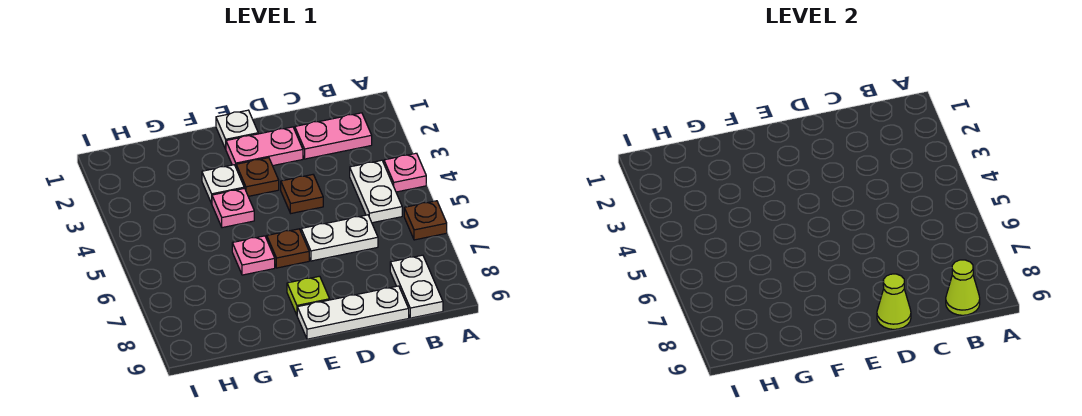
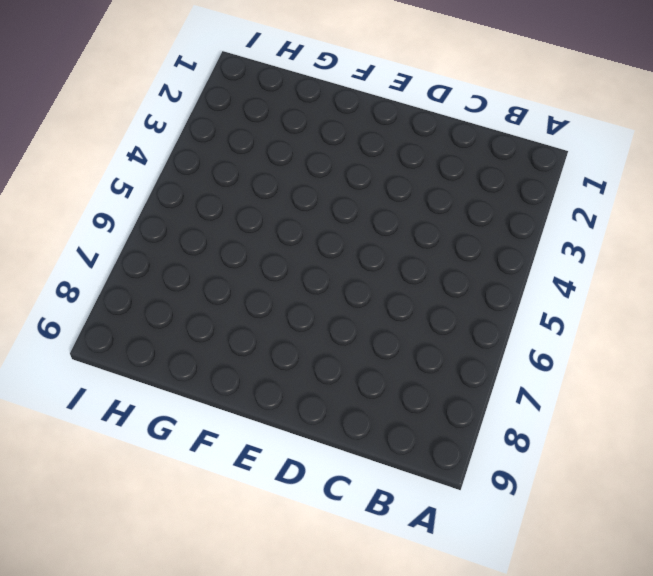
none -> pink 1x1 plate [384,153,426,192]
none -> brown 1x1 plate [404,201,447,240]
none -> pink 1x2 plate [295,113,372,159]

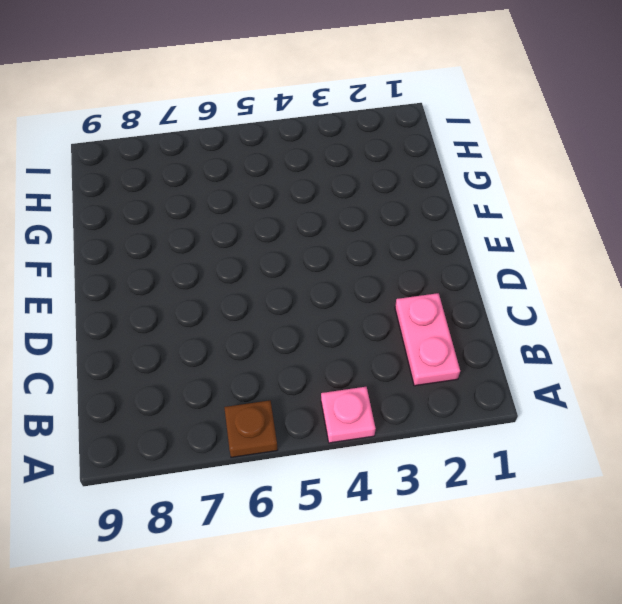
none -> white 1x2 plate [350,160,402,223]
none -> white 1x2 plate [390,255,443,318]
none -> white 1x2 plate [301,215,378,261]

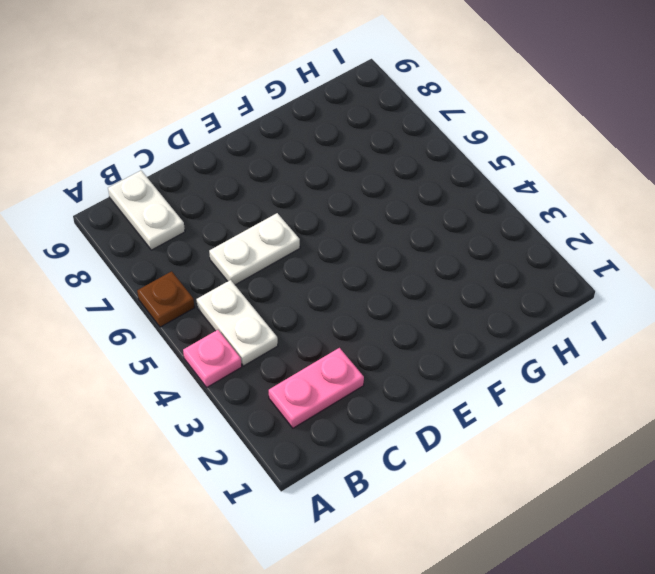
none -> white 1x3 plate [297,286,409,339]
none -> pink 1x2 plate [226,127,303,166]
none -> brown 1x1 plate [281,175,323,213]

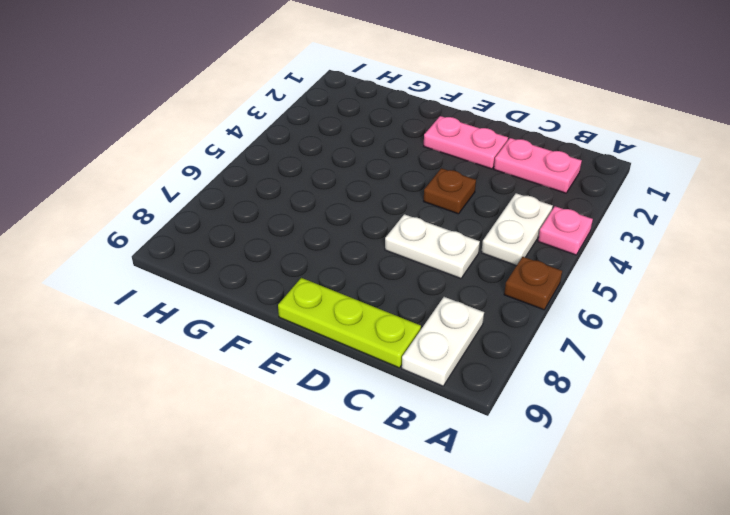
lime 1x3 plate [278,278,421,368] -> white 1x3 plate [297,286,409,339]
none -> white 1x1 plate [216,110,258,149]
none -> brown 1x1 plate [236,158,279,196]
none -> brown 1x1 plate [267,229,309,268]

